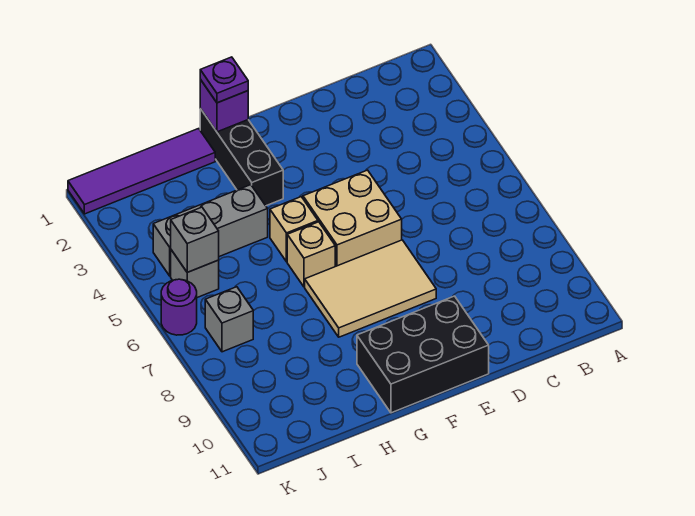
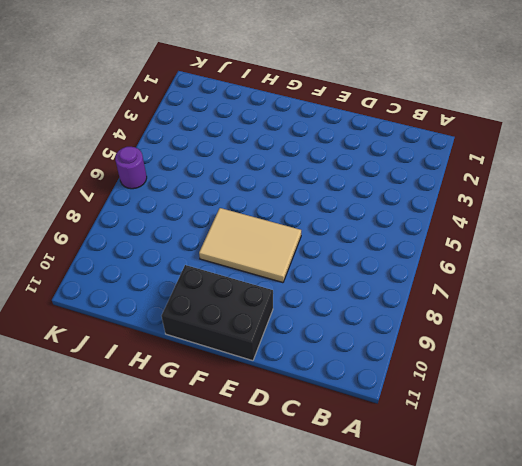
none -> tan 2x2 brick [303,170,402,266]
none -> black 1x3 brick [200,109,283,206]
none -> tan 1x1 brick [270,197,318,262]

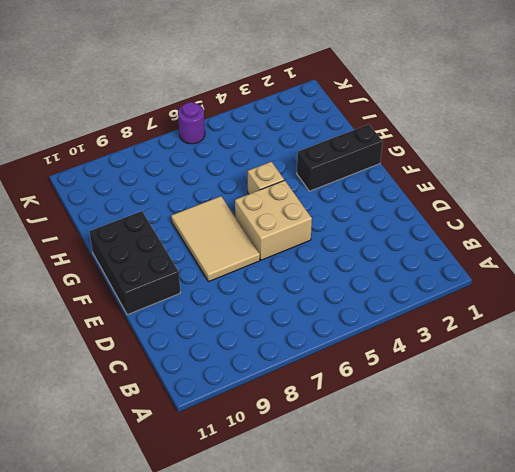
none -> tan 1x1 brick [287,222,335,287]
none -> purple 1x4 tile [68,129,215,214]
none -> grey 1x3 brick [153,185,268,276]

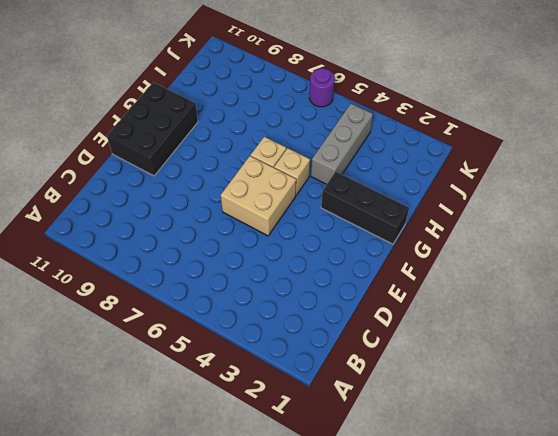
none -> tan 2x3 tile [305,240,436,337]
none -> purple 1x4 tile [68,129,215,214]
none -> grey 1x1 brick [171,250,219,298]

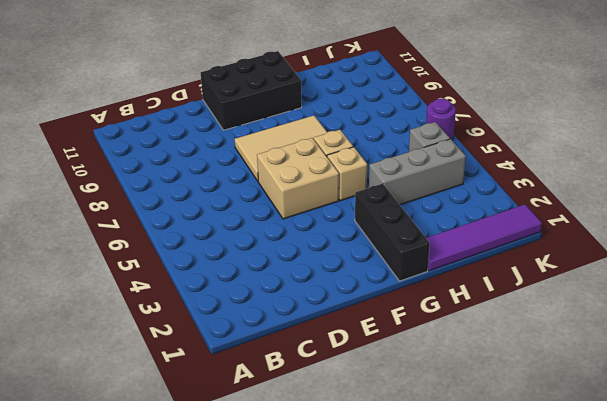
none -> grey 1x1 brick [205,287,253,352]
none -> purple 1x1 brick [200,80,248,132]
none -> grey 1x1 brick [171,207,219,272]

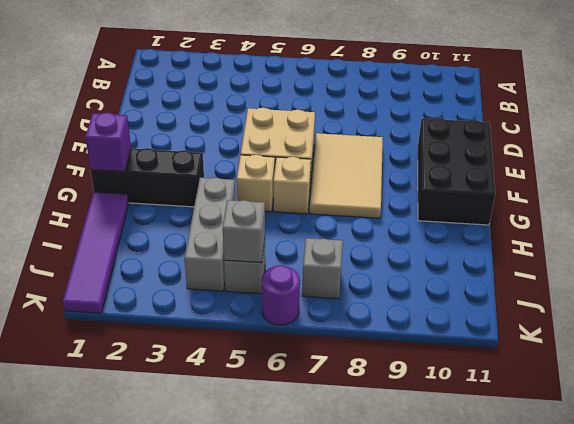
none -> purple 1x1 plate [200,57,248,103]

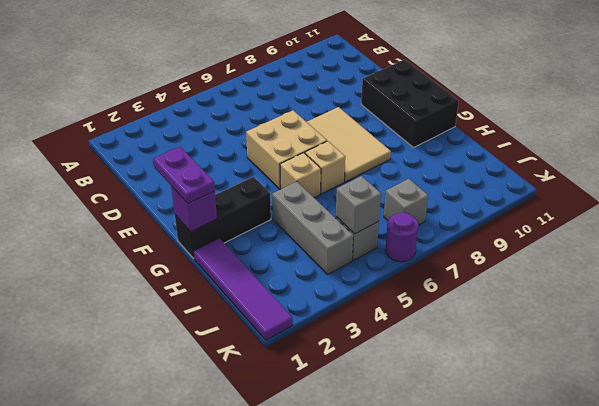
purple 1x2 plate [154,147,215,204] -> purple 1x1 plate [200,57,248,103]

